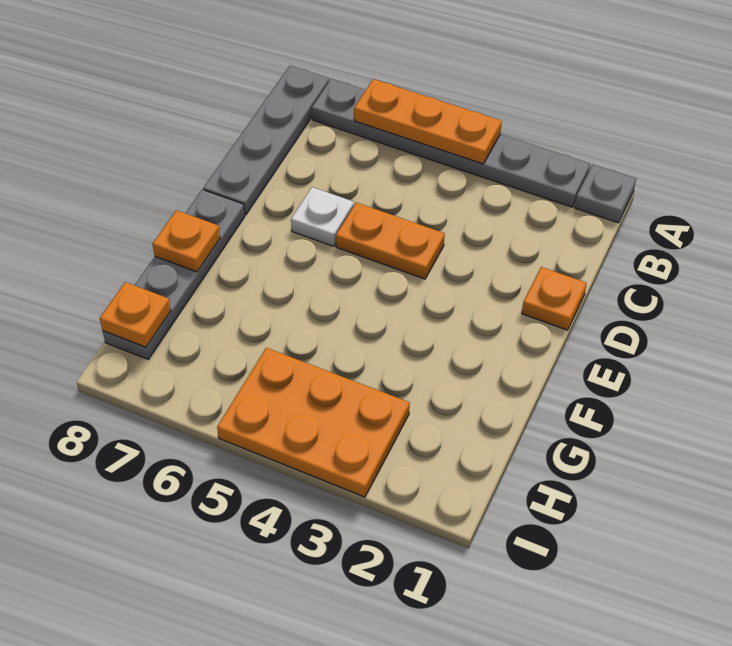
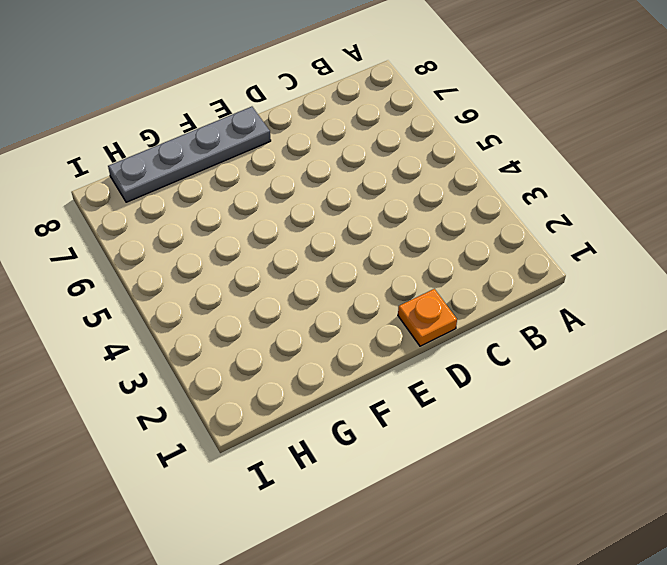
none -> grey 1x1 plate [575,165,636,223]
none -> grey 1x6 plate [312,79,590,207]

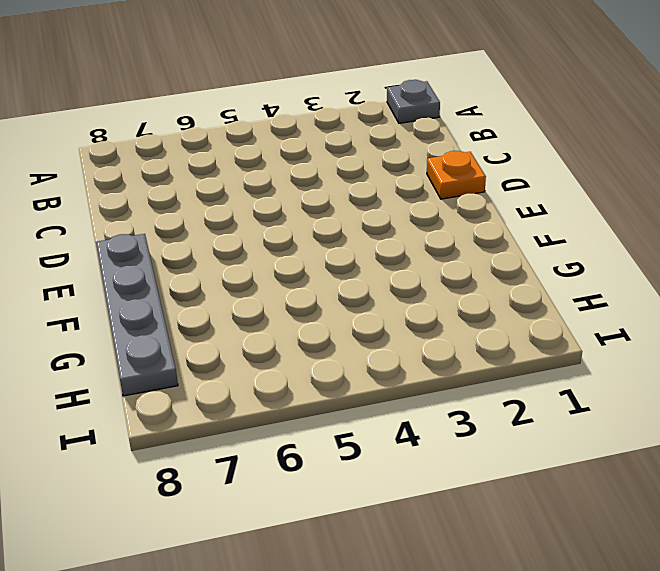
none -> grey 1x6 plate [312,79,590,207]
none -> grey 1x4 plate [203,66,329,215]

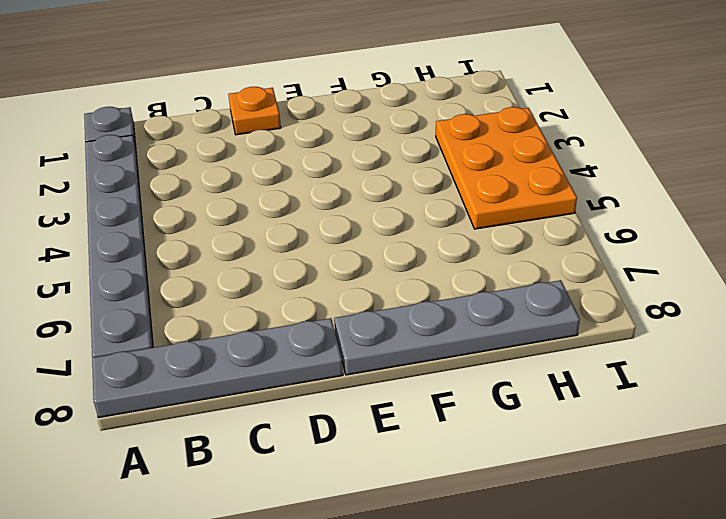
none -> orange 1x2 plate [336,202,445,279]
none -> white 1x1 plate [291,187,354,246]

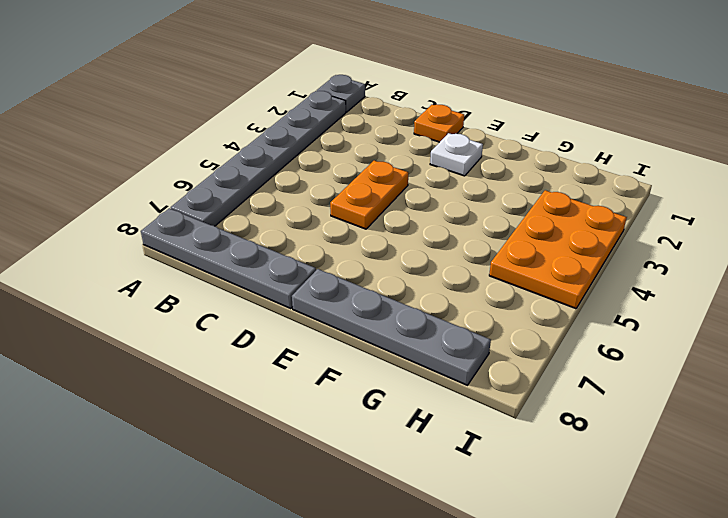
white 1x1 plate [430,133,483,176] -> white 1x1 plate moved to [291,187,354,246]
none -> orange 1x3 plate [354,79,502,164]
none -> orange 1x1 plate [153,210,220,272]

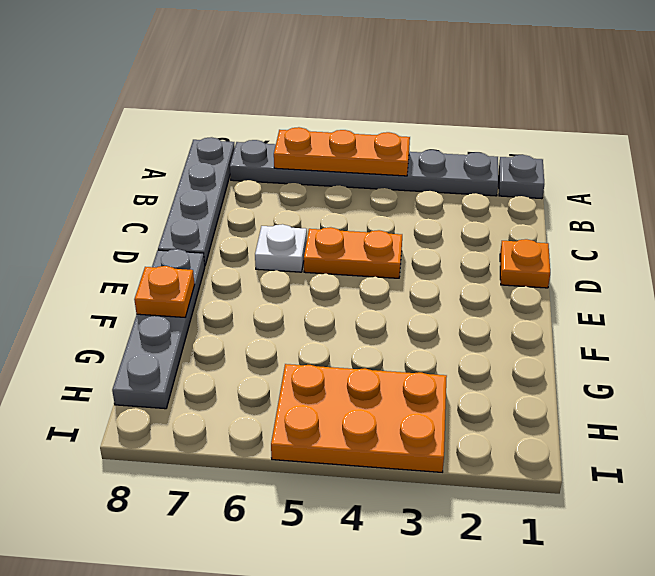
none -> orange 1x1 plate [100,282,171,347]

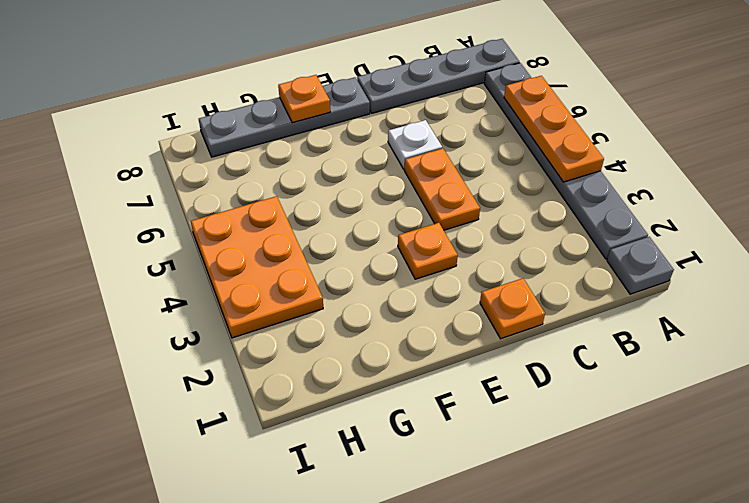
orange 1x1 plate [398,223,458,279] -> orange 1x1 plate moved to [100,282,171,347]

